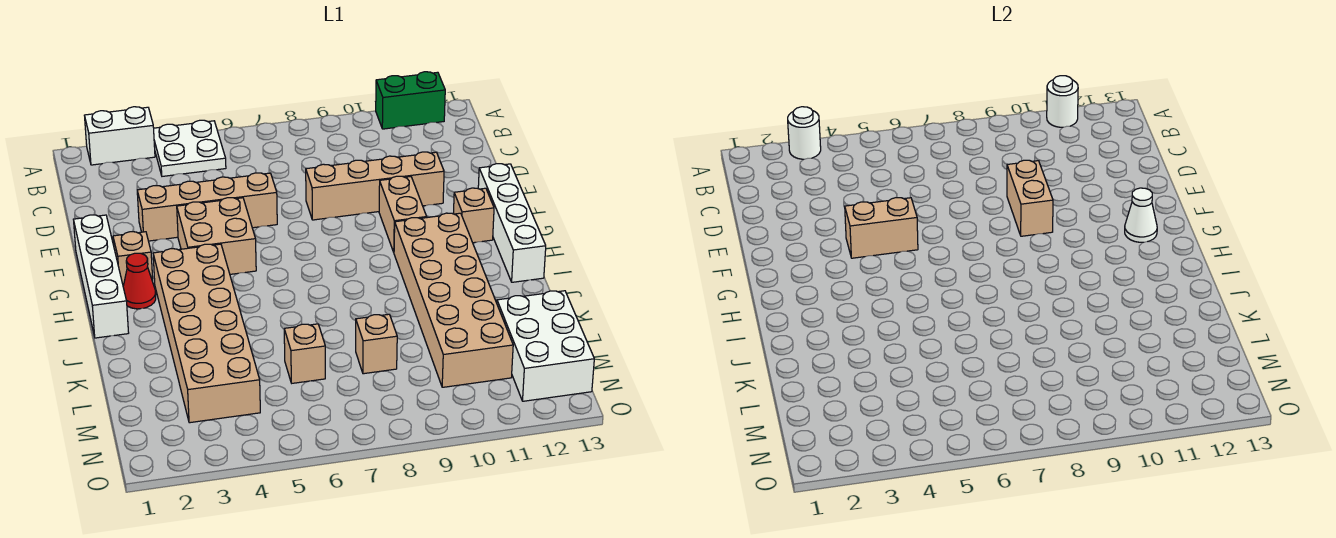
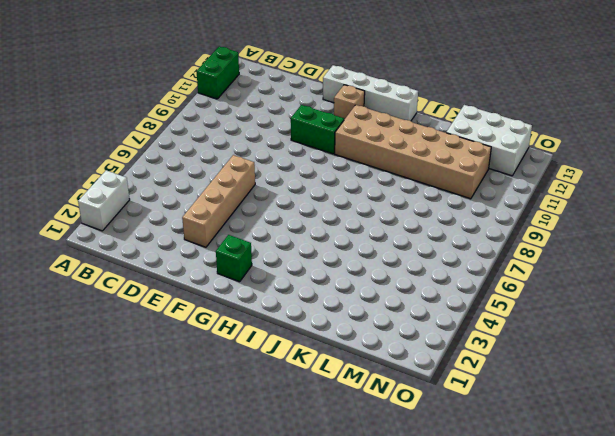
green 1x2 brick [291,105,344,154] -> tan 1x2 brick [379,176,427,252]
green 1x1 brick [216,235,252,282] -> tan 1x1 brick [113,232,153,286]
none -> white 2x2 plate [154,120,226,176]
none -> tan 1x4 brick [306,152,444,220]
none -> white 1x4 brick [73,215,129,338]

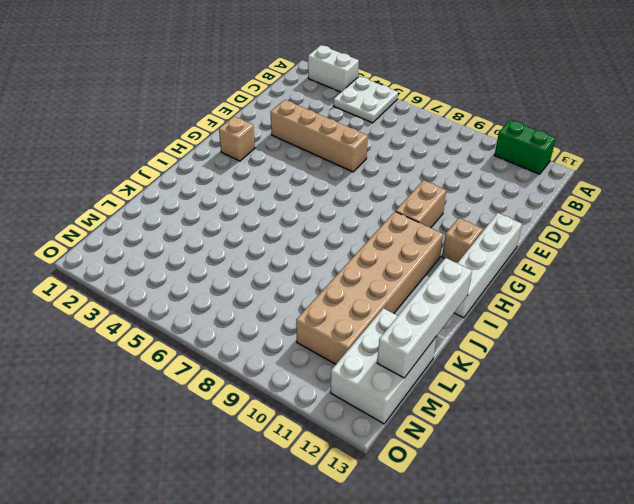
white 1x4 brick [377,258,472,378] -> white 1x4 brick moved to [73,215,129,338]
none -> tan 1x4 brick [306,152,444,220]
none -> tan 2x2 brick [177,198,256,274]
none -> red 1x1 cone [123,253,156,309]

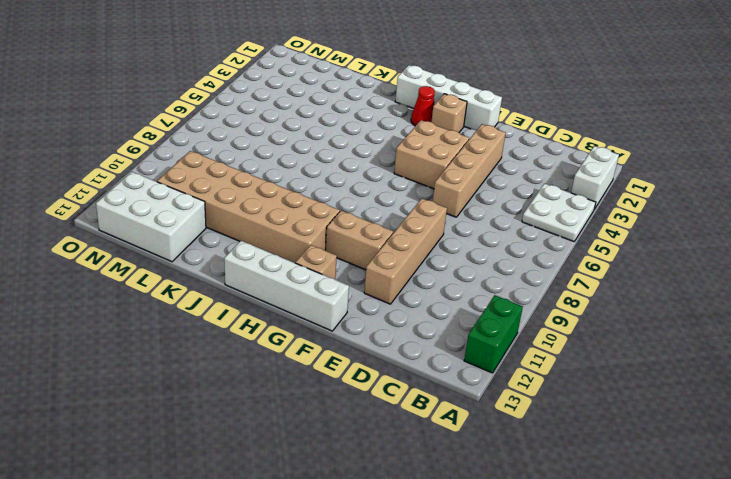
none -> tan 2x6 brick [153,244,260,423]
none -> tan 1x1 brick [284,324,325,383]
none -> tan 1x1 brick [356,314,397,374]

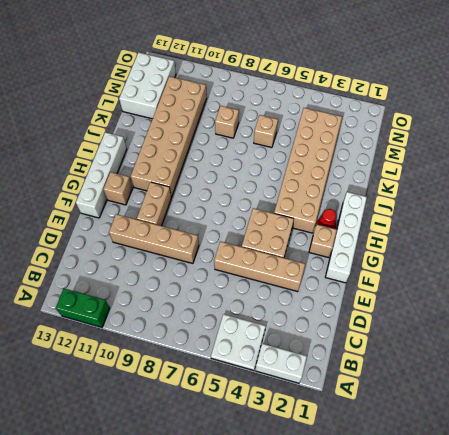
none -> white 1x1 round brick [788,107,821,159]
none -> white 1x1 round brick [1047,76,1078,127]
none -> tan 1x2 brick [1007,160,1053,236]

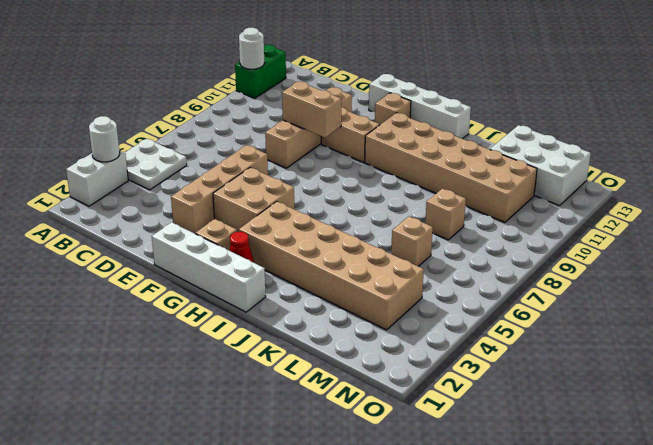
none -> tan 1x2 brick [845,198,918,258]
none -> white 1x1 cone [1125,188,1157,242]

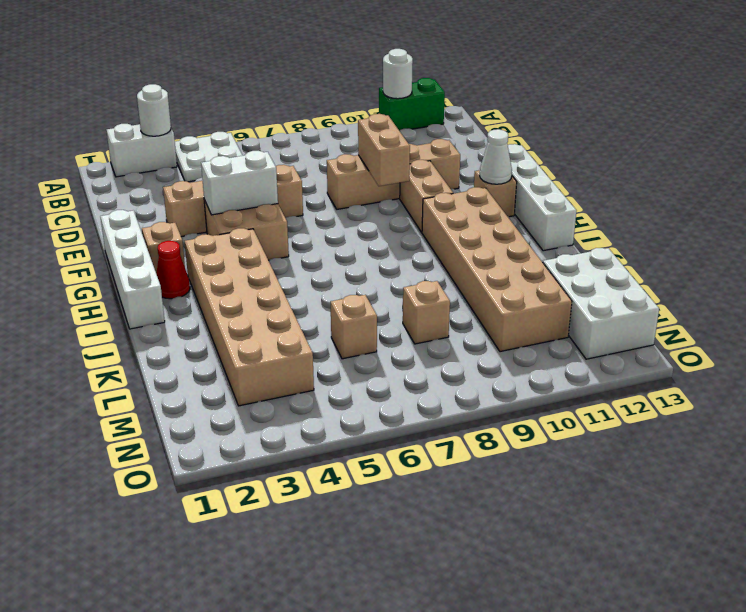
white 1x2 brick [201,151,278,215] -> tan 1x2 brick [845,198,918,258]

